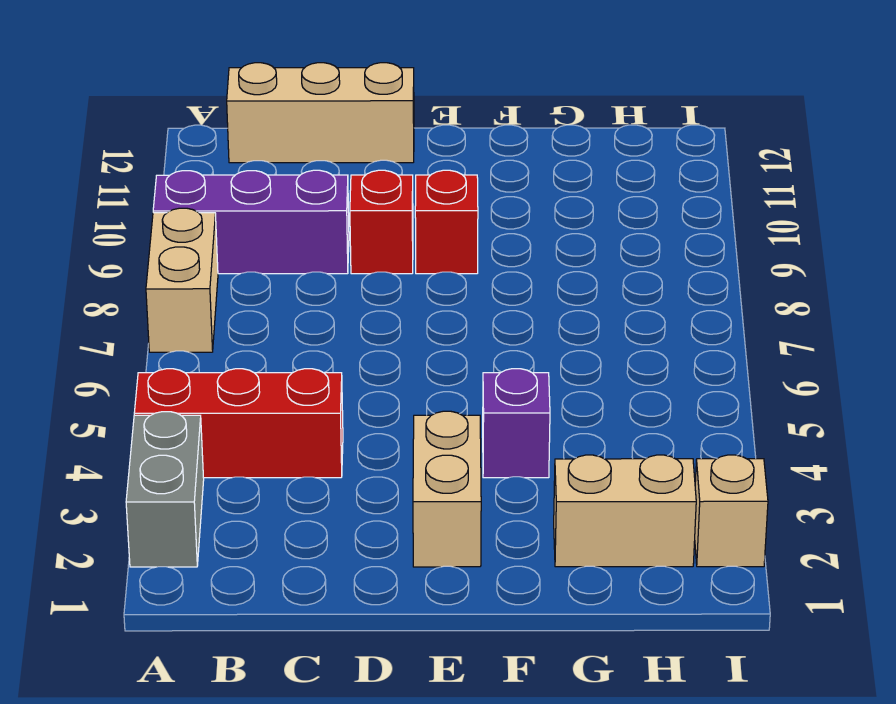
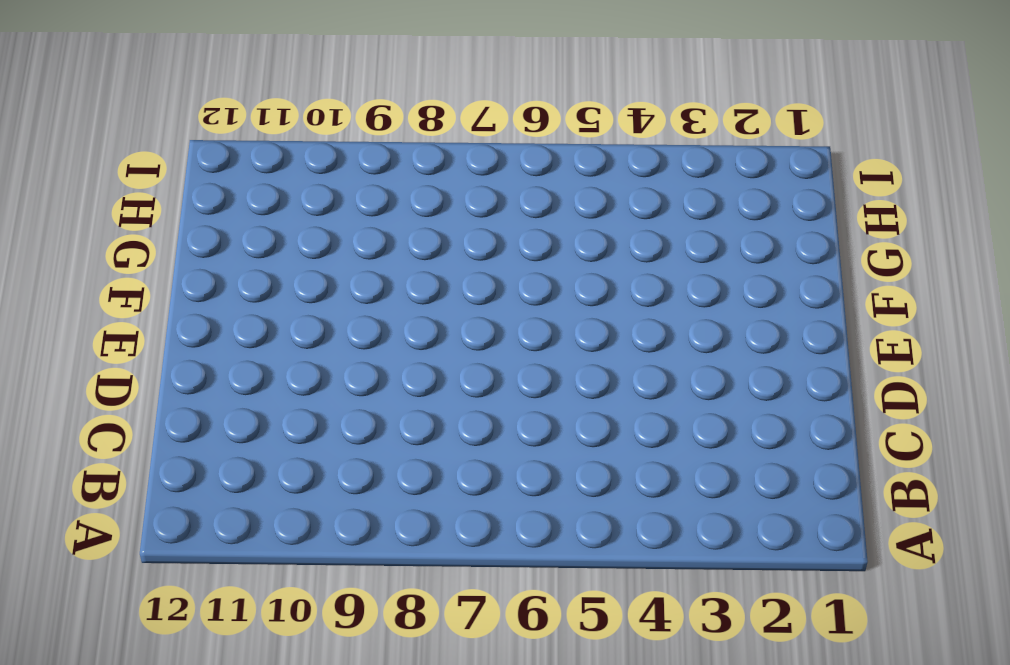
none -> grey 1x2 brick [126,412,204,567]
none -> red 1x3 brick [134,369,343,478]

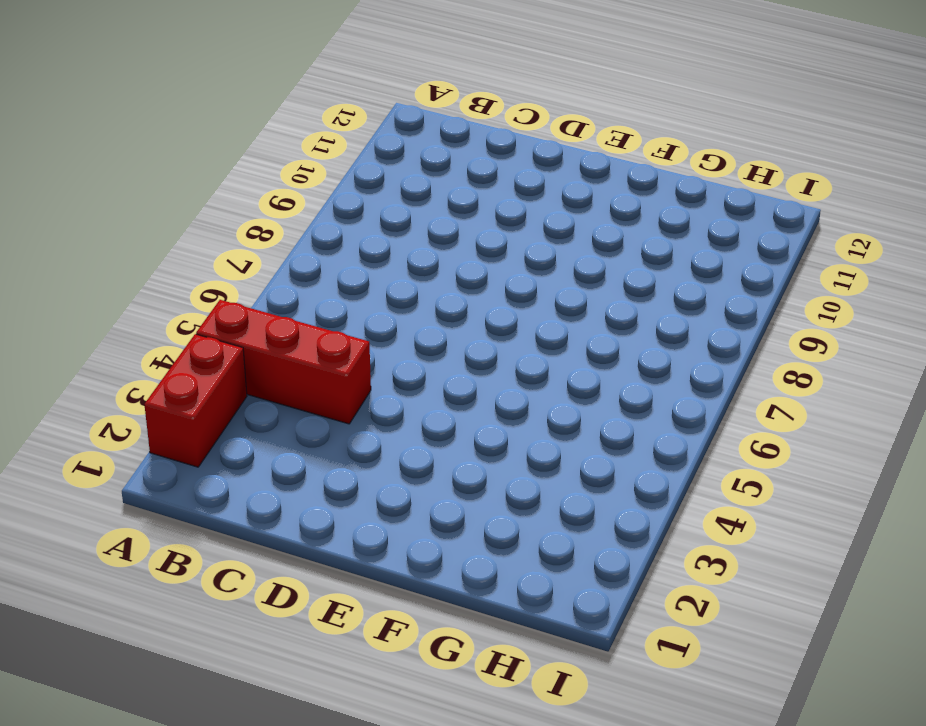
red 1x2 brick [144,334,247,467] -> grey 1x2 brick [126,412,204,567]
none -> tan 1x2 brick [146,208,218,352]
none -> purple 1x3 brick [153,170,349,274]

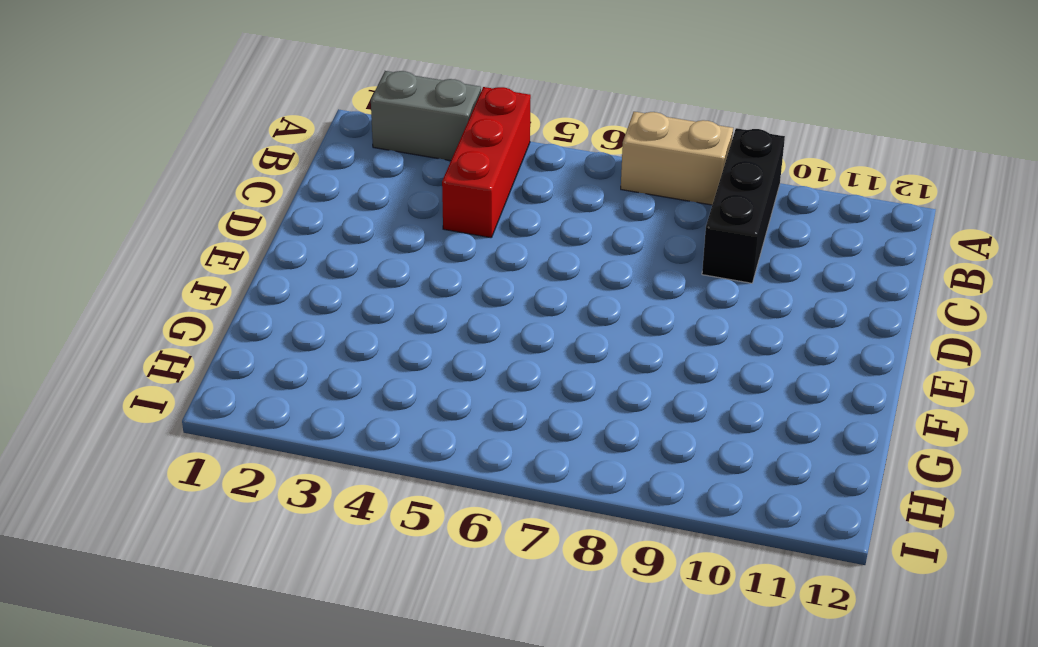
black 1x3 brick [702,128,785,283] -> purple 1x3 brick [153,170,349,274]
none -> tan 1x3 brick [227,63,414,163]
none -> red 1x1 brick [350,170,413,274]

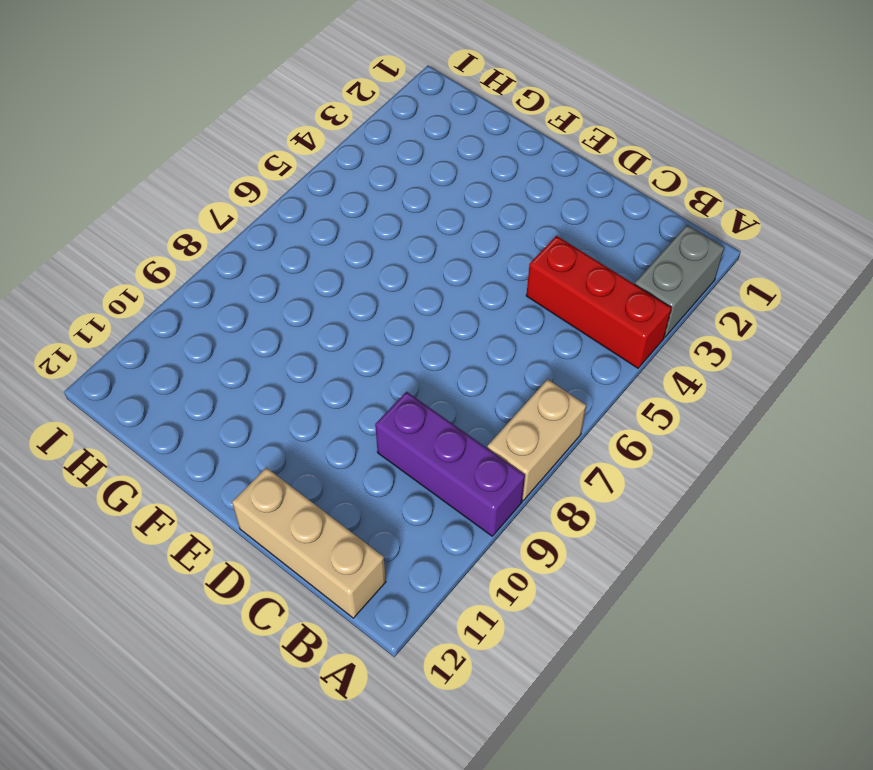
none -> red 1x1 brick [350,170,413,274]
none -> tan 1x2 brick [413,411,481,567]

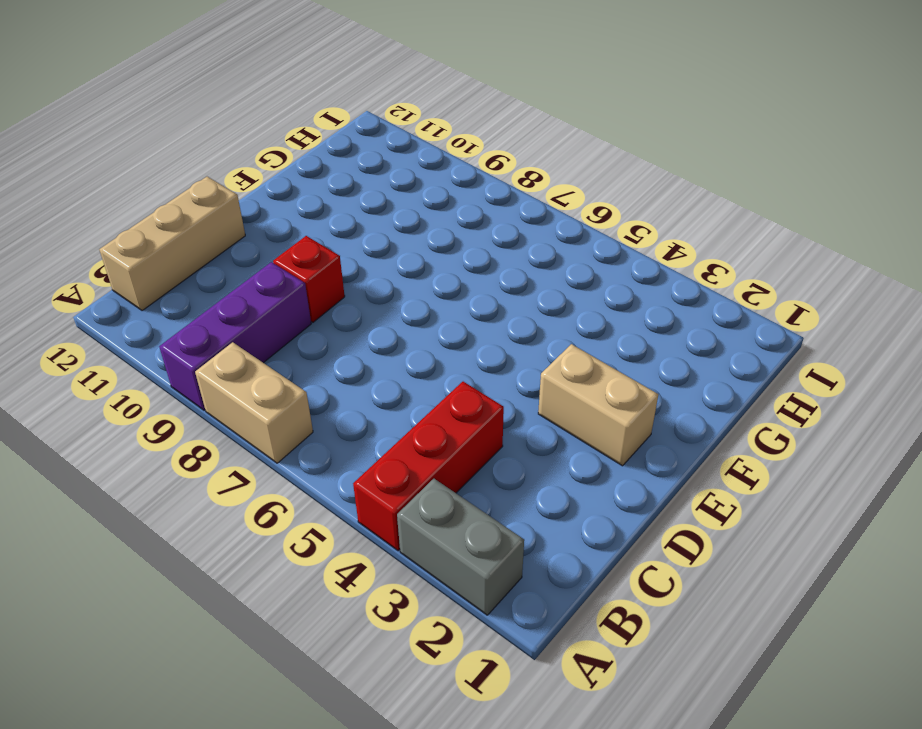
none -> red 1x1 brick [415,170,478,274]
none -> purple 1x1 brick [483,369,550,478]

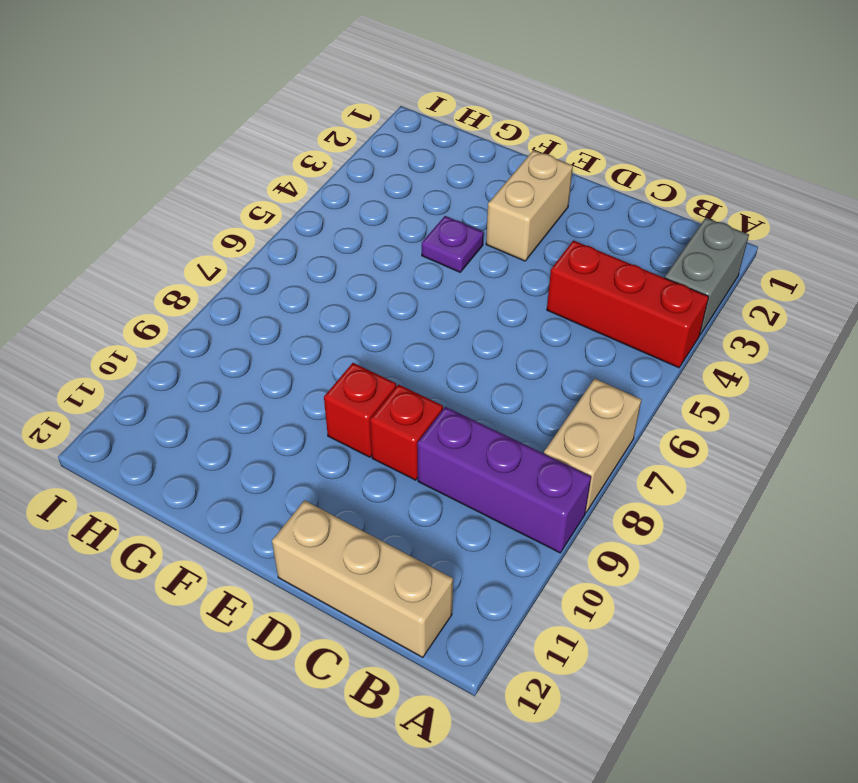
purple 1x1 plate [422,216,484,272] -> purple 1x1 brick [483,369,550,478]
none -> tan 1x2 brick [554,455,696,567]
none -> tan 1x1 brick [695,455,768,567]

